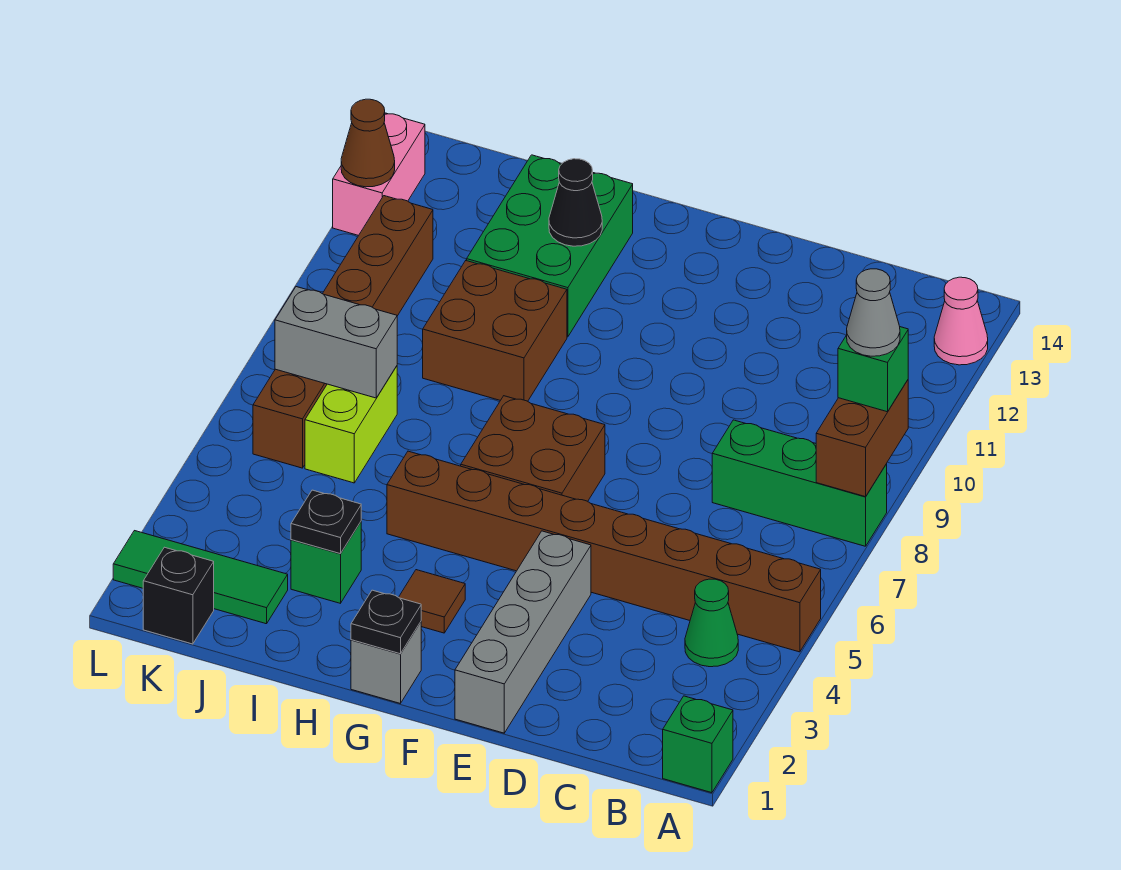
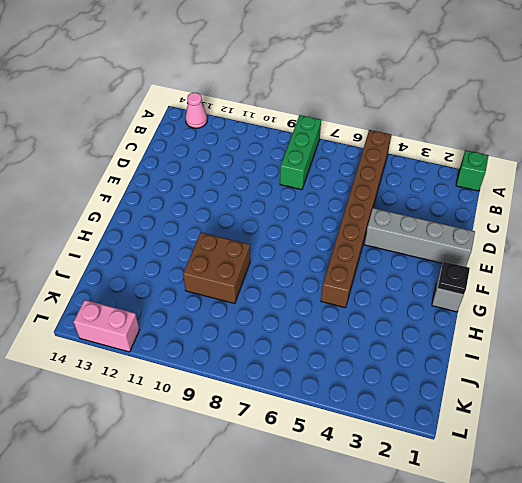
none -> green 1x1 cone [685,579,738,667]
none -> brown 2x2 brick [461,396,605,501]
none -> brown 1x1 tile [399,570,465,633]

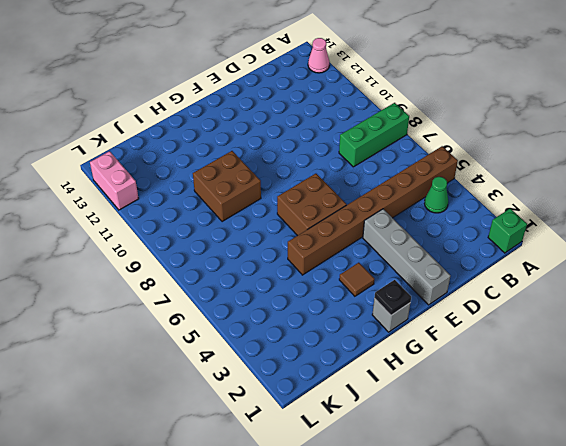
none -> green 2x3 brick [467,155,633,337]
none -> green 1x1 brick [291,522,361,603]
none -> green 1x3 tile [113,531,288,624]

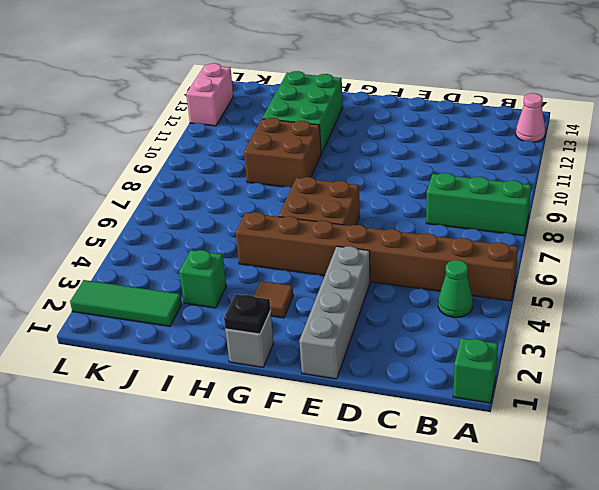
none -> lime 1x2 brick [305,366,397,483]
none -> black 1x1 brick [143,547,214,644]
none -> brown 1x6 brick [253,196,433,468]

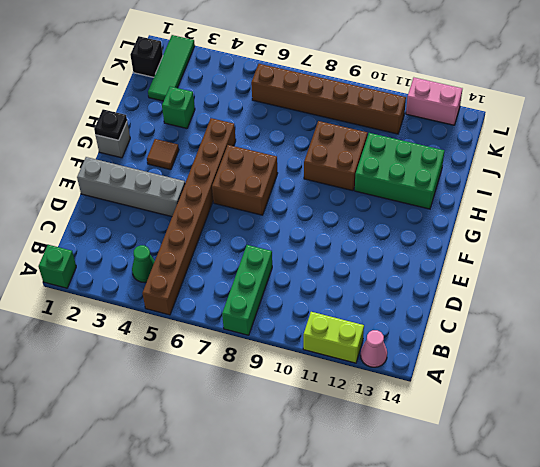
lime 1x2 brick [303,312,364,363] -> lime 1x2 brick moved to [305,366,397,483]
none -> brown 1x2 brick [816,380,908,497]
none -> black 1x1 cone [549,159,602,246]
none -> black 1x1 plate [291,490,361,554]

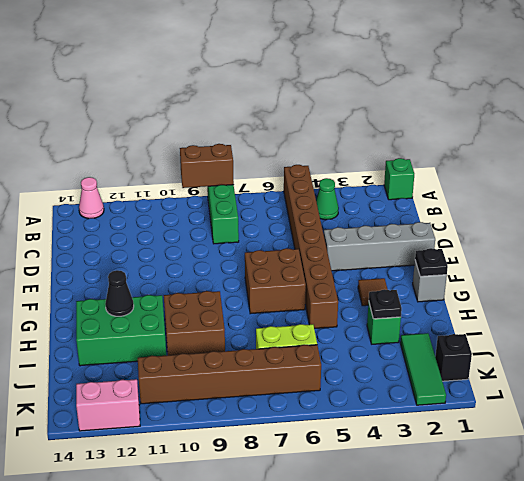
none -> grey 1x2 brick [275,287,397,398]
none -> brown 1x1 cone [341,99,395,187]
none -> green 1x1 brick [838,327,908,412]

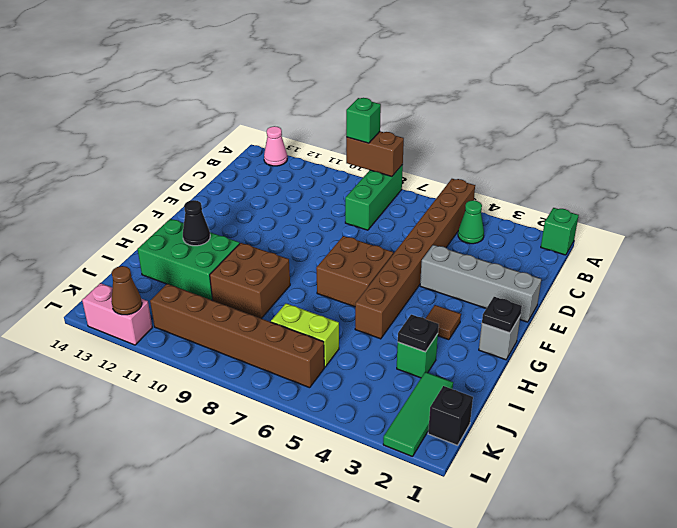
none -> grey 1x2 brick [275,287,397,398]
none -> grey 1x1 cone [847,269,900,356]

